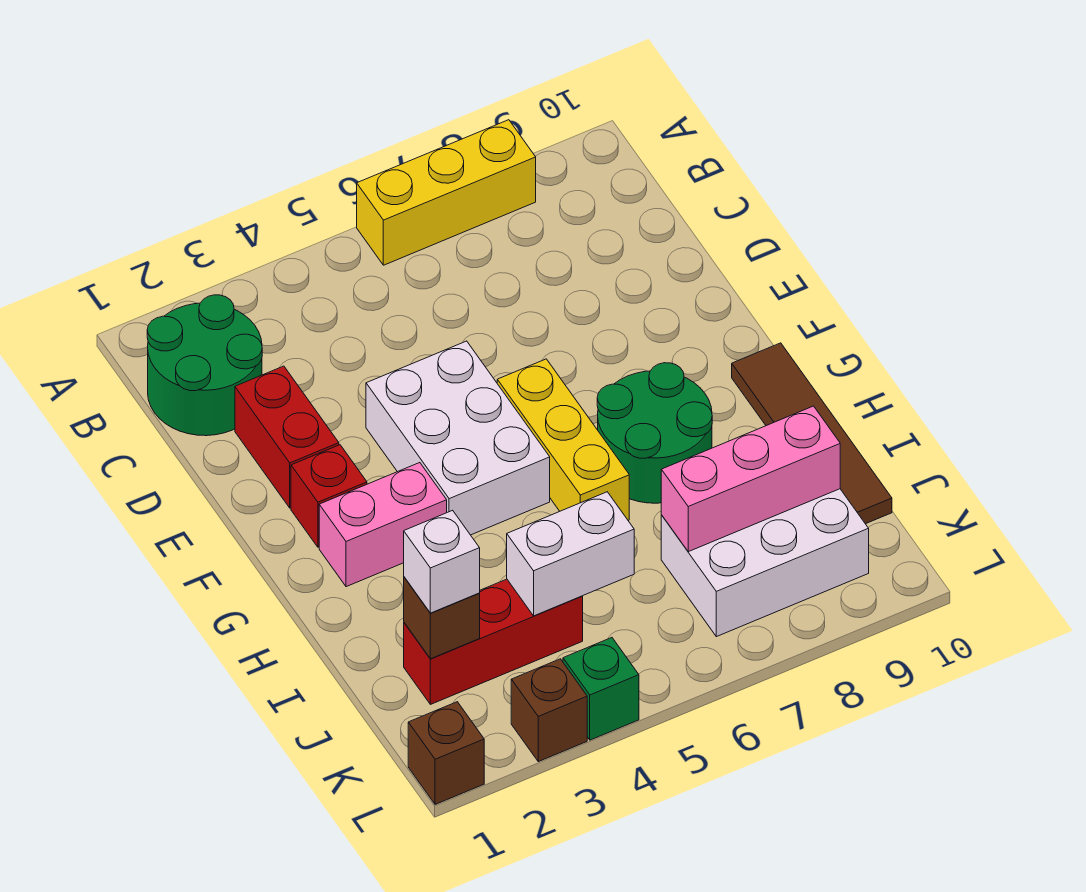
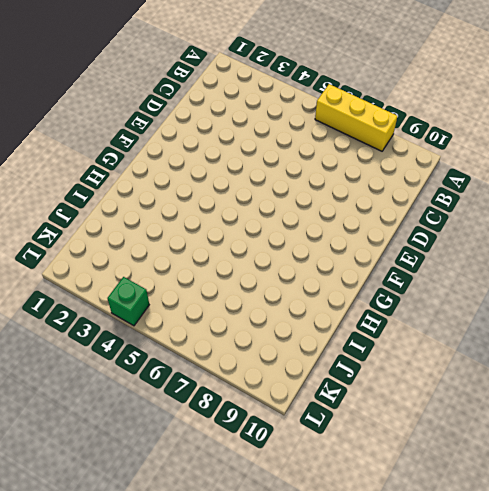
none -> green 2x2 round brick [147,295,262,436]
none -> red 1x2 brick [235,366,339,508]
none -> white 2x3 brick [366,341,550,535]

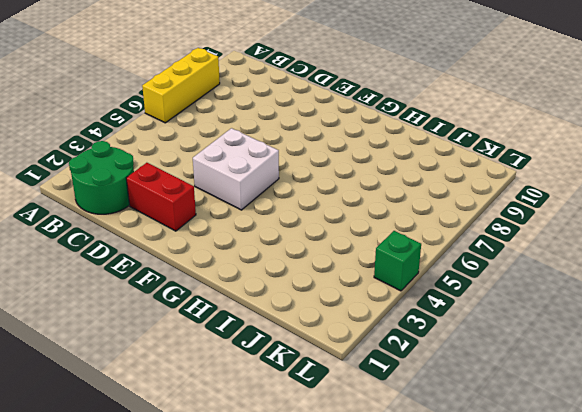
white 2x2 brick [193,128,279,210] -> white 2x3 brick [366,341,550,535]
none -> red 1x1 brick [291,445,367,547]
none -> yellow 1x3 brick [497,359,629,520]
none -> pink 1x2 brick [319,463,447,587]

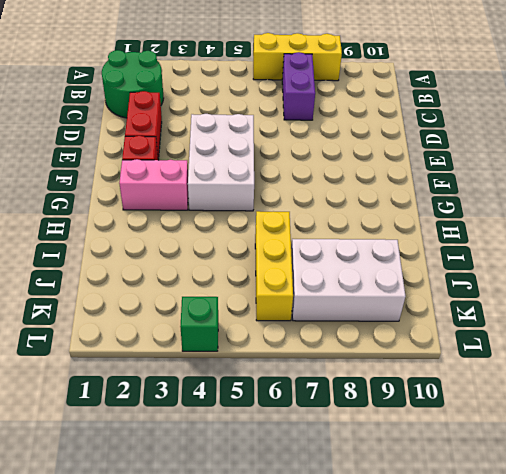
purple 1x2 brick [282,52,315,120] -> none
yellow 1x3 brick [255,211,293,321] -> yellow 1x3 brick moved to [497,359,629,520]
none -> green 2x2 round brick [597,363,712,503]
none -> brown 1x4 tile [732,343,892,524]
none -> red 1x3 brick [404,579,583,704]

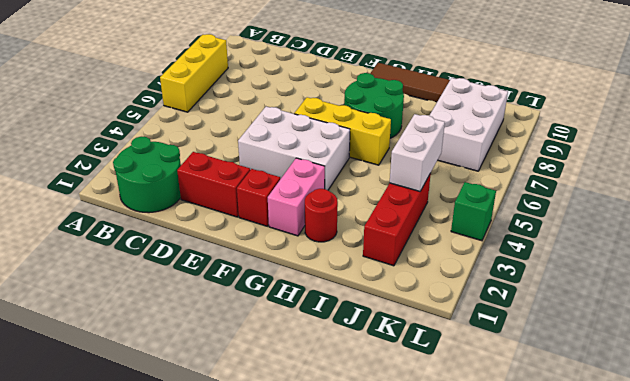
red 1x1 round brick [305,189,338,242] -> none
none -> brown 1x1 brick [408,702,484,804]
none -> brown 1x1 brick [511,659,587,762]
none -> brown 1x1 brick [404,577,480,659]

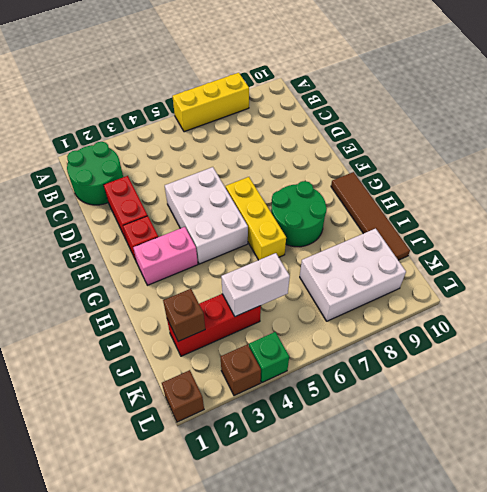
none -> pink 1x3 brick [661,406,840,552]
none -> white 1x1 brick [404,510,480,613]

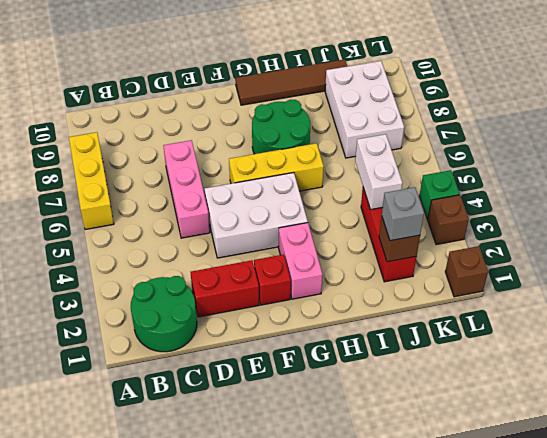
pink 1x3 brick [163,140,210,238] -> pink 1x3 brick moved to [661,406,840,552]
grey 1x1 brick [382,187,424,241] -> white 1x1 brick [404,510,480,613]

